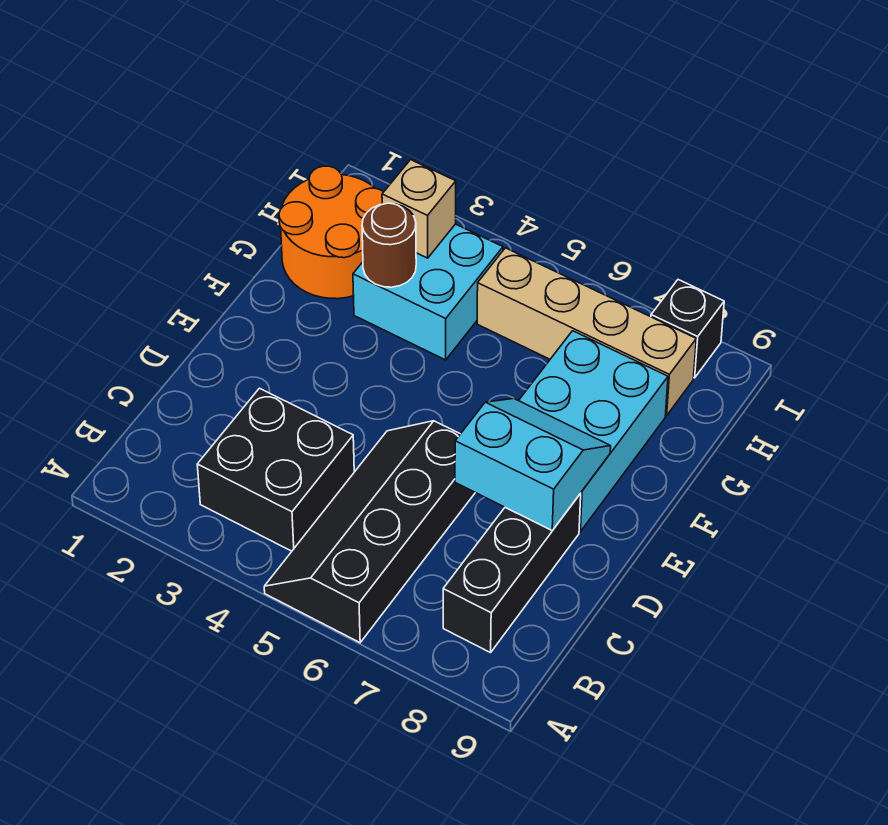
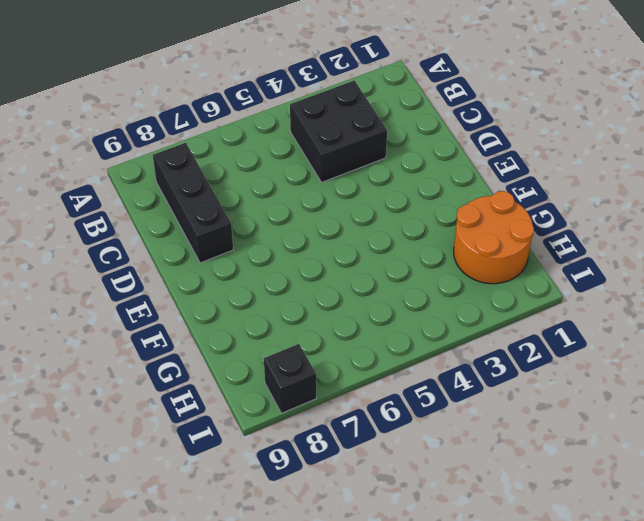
none -> black 2x4 slope [264,421,475,643]
none -> cyan 2x3 brick [519,331,668,531]

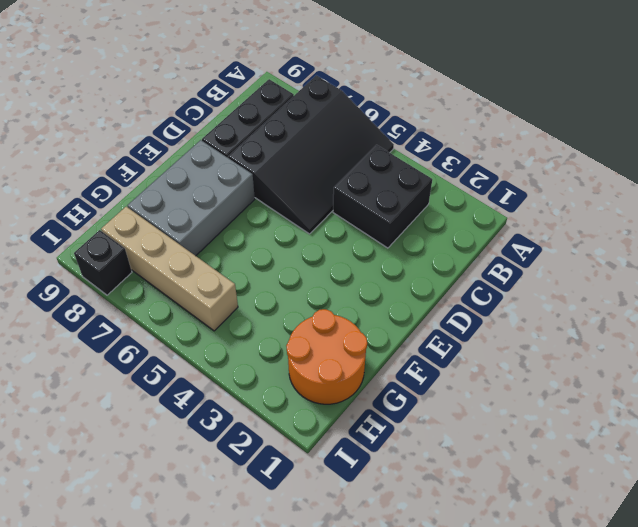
black 3x4 slope [228,75,394,234] -> black 2x4 slope [264,421,475,643]
grey 2x3 brick [128,140,255,256] -> cyan 2x3 brick [519,331,668,531]
none -> cyan 2x2 brick [353,224,503,360]
none -> cyan 2x2 slope [455,399,611,530]

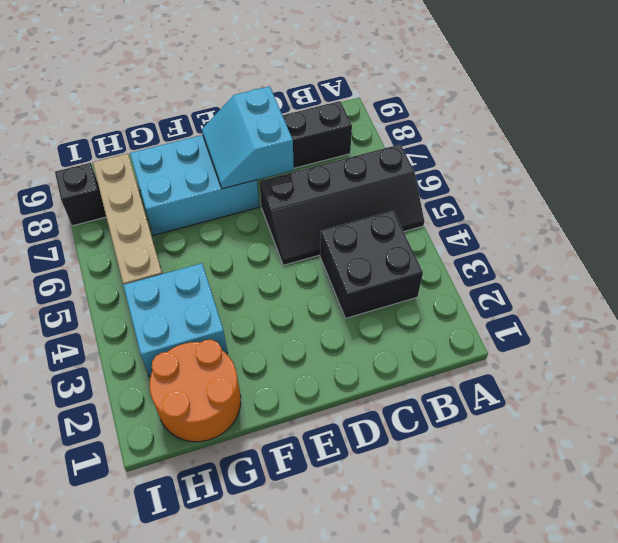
none -> brown 1x1 round brick [362,203,416,287]
none -> tan 1x1 brick [382,160,456,258]

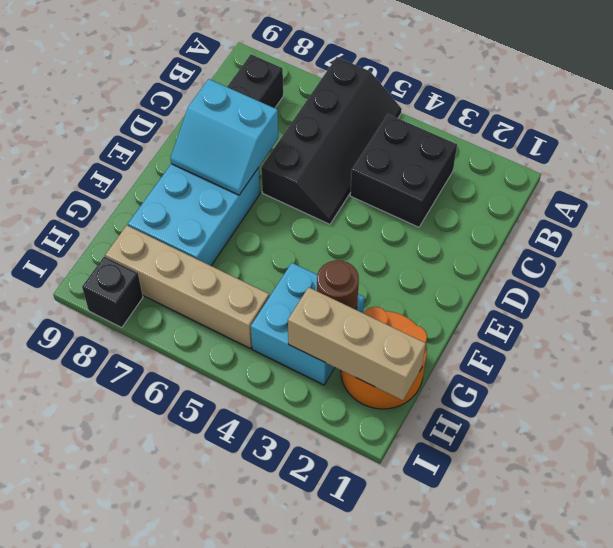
tan 1x3 brick [288,287,426,400] -> tan 1x1 brick [382,160,456,258]

